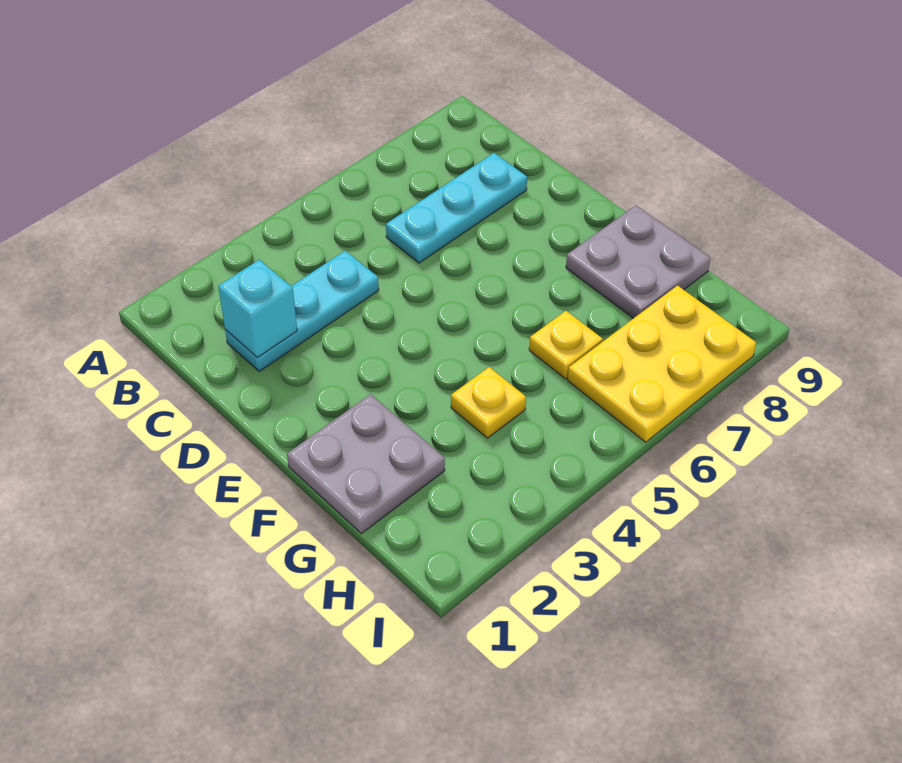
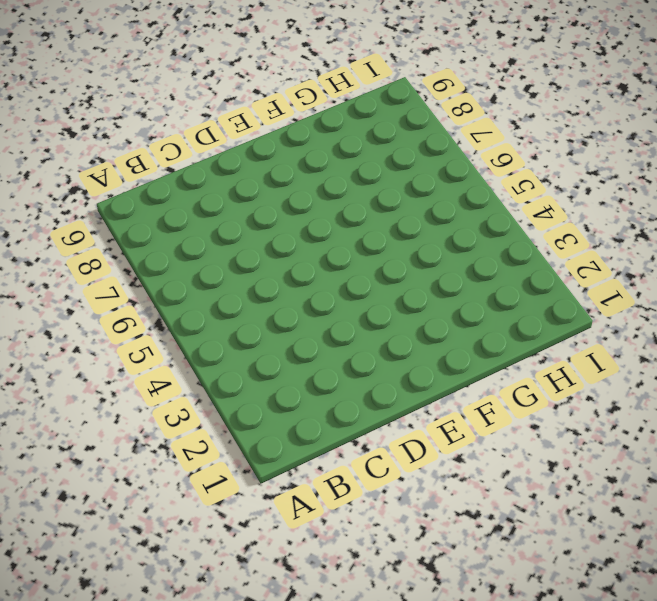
none -> cyan 1x3 plate [225,251,379,371]
none -> cyan 1x3 plate [386,153,527,263]

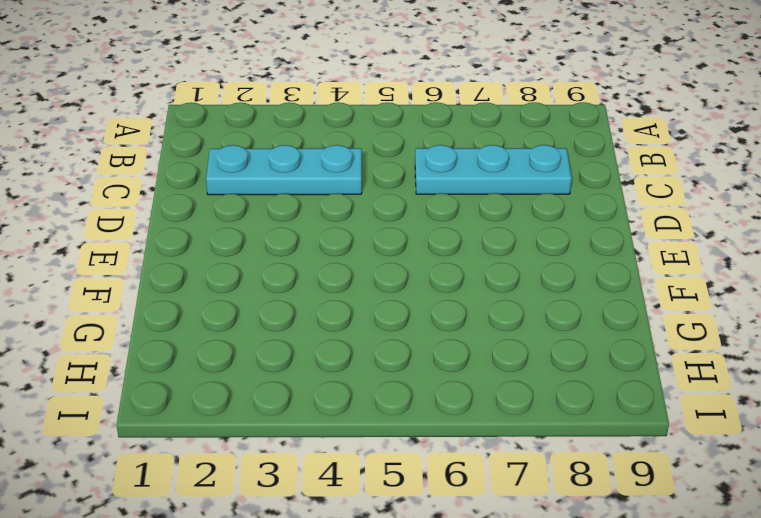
none -> grey 2x2 plate [287,394,445,534]
none -> grey 2x2 plate [566,205,710,318]

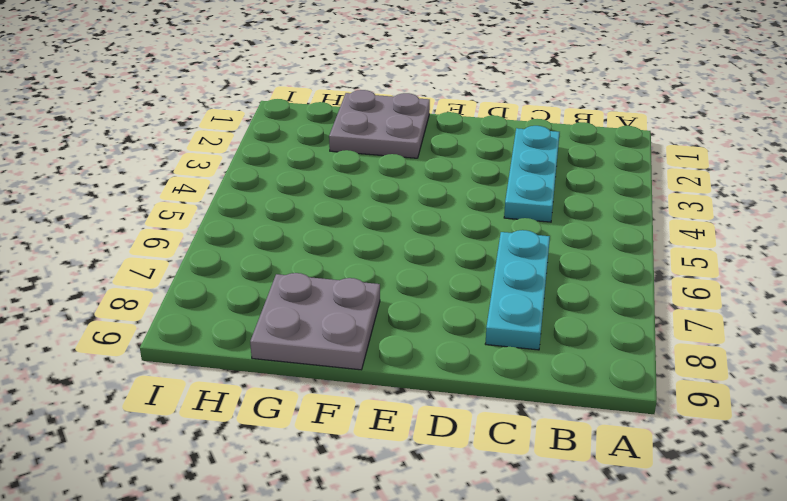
none -> yellow 1x1 plate [451,367,526,438]
none -> yellow 1x1 plate [529,311,603,379]

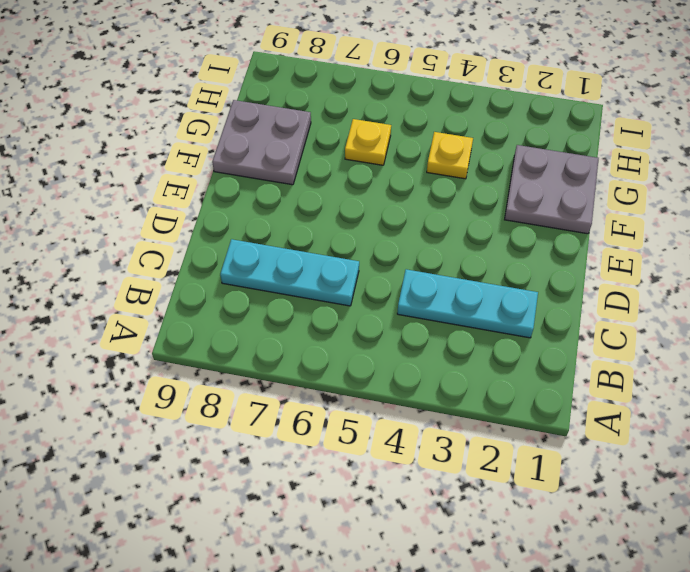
none -> yellow 2x3 plate [568,286,756,442]
none -> cyan 1x1 brick [218,260,297,357]

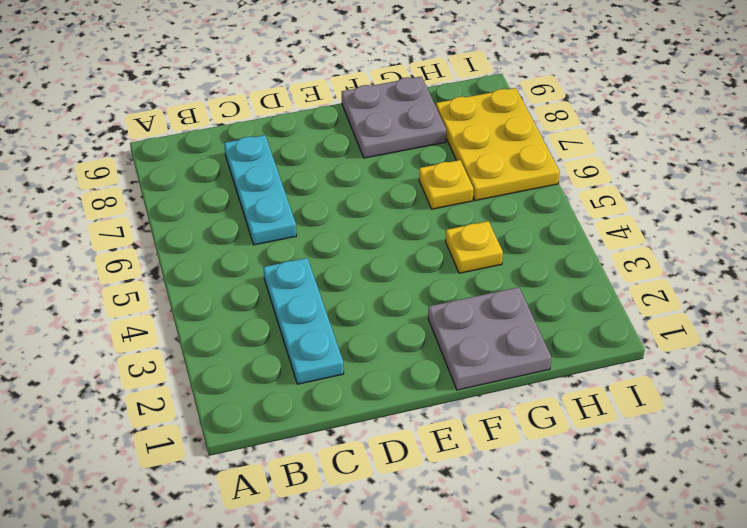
none -> cyan 1x1 brick [218,260,297,357]

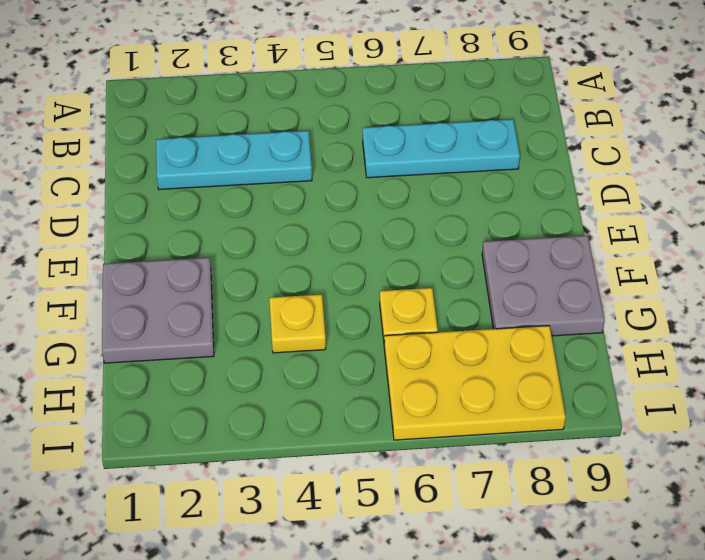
none -> cyan 1x1 brick [218,260,297,357]

